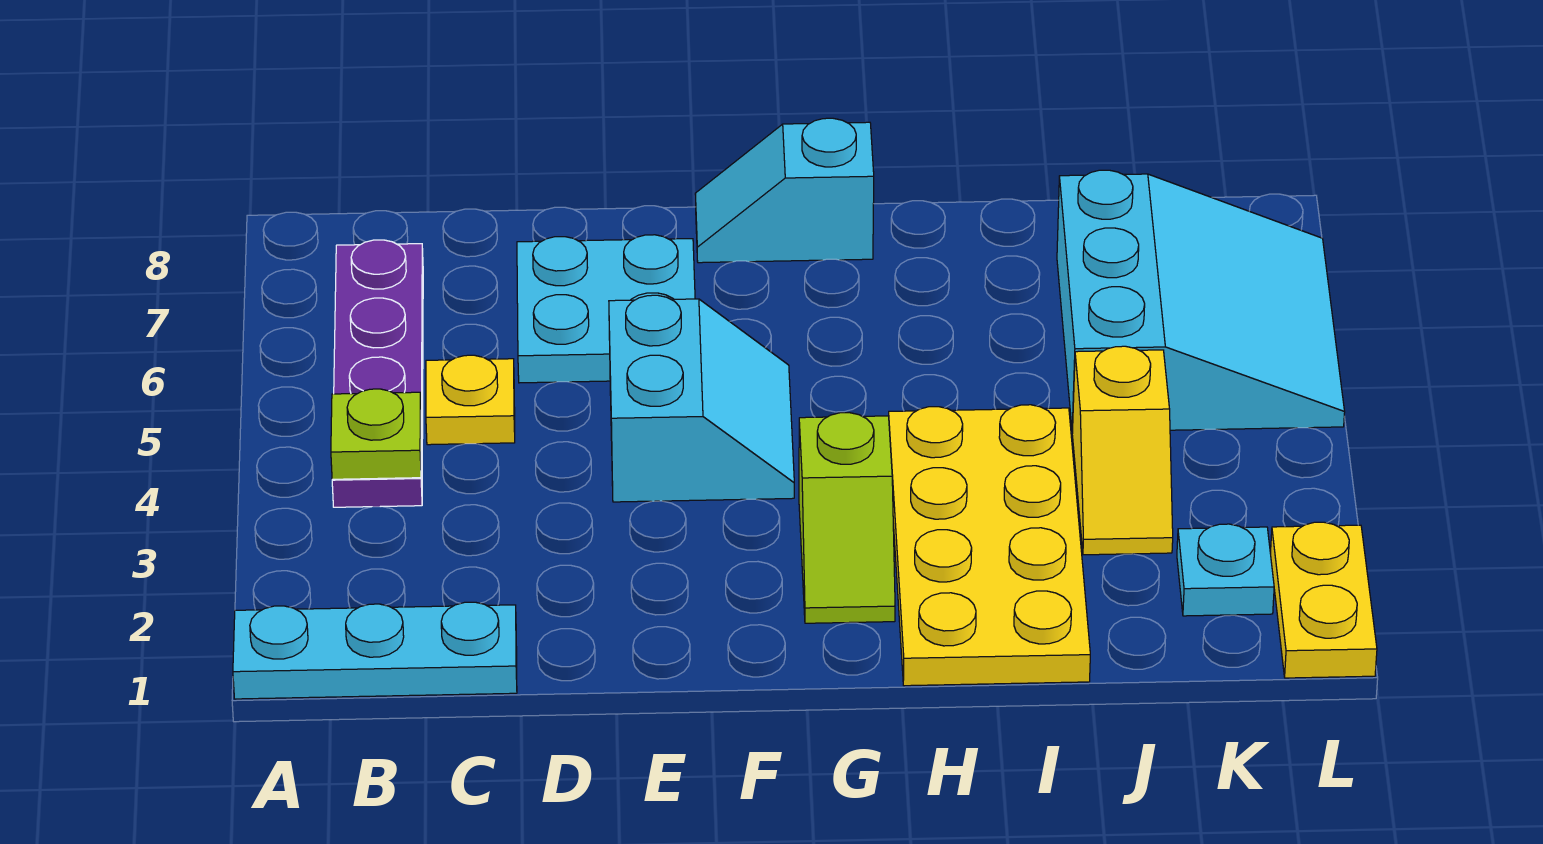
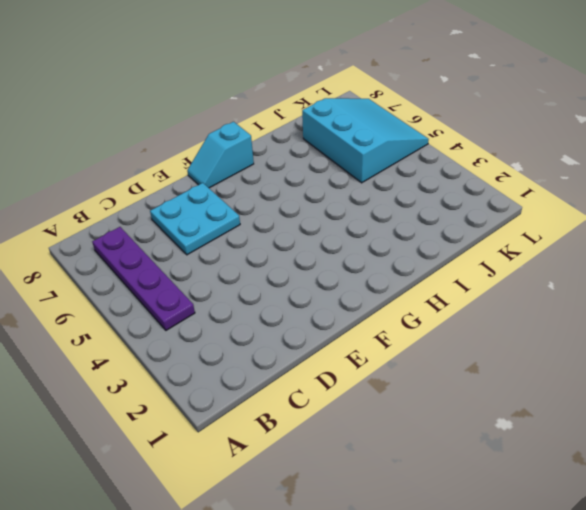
none -> cyan 1x3 plate [233,602,517,699]
none -> yellow 1x1 plate [426,355,515,445]
none -> cyan 2x2 slope [609,295,794,502]

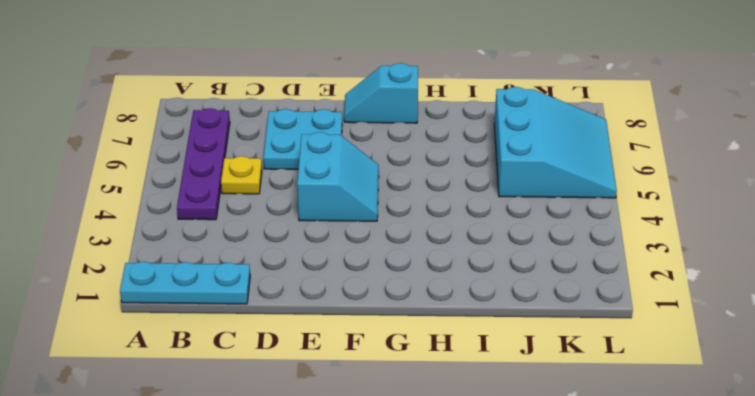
none -> lime 1x2 slope [799,413,895,623]
none -> yellow 2x4 plate [889,405,1090,686]
none -> yellow 1x2 slope [1072,346,1173,555]

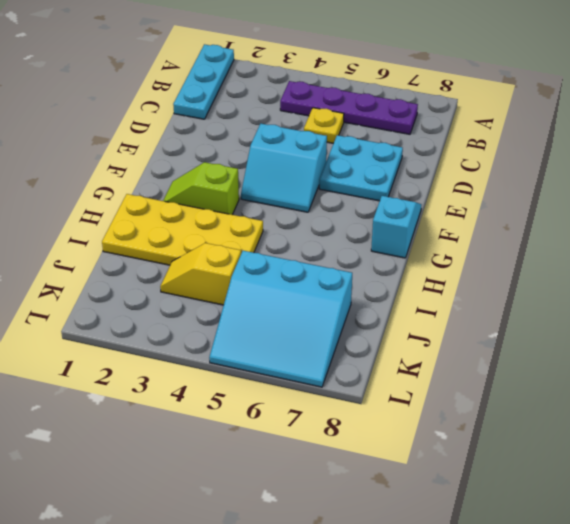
none -> cyan 1x1 plate [1177,524,1274,616]
none -> yellow 1x2 plate [1270,522,1377,678]
none -> lime 1x1 plate [331,389,421,479]

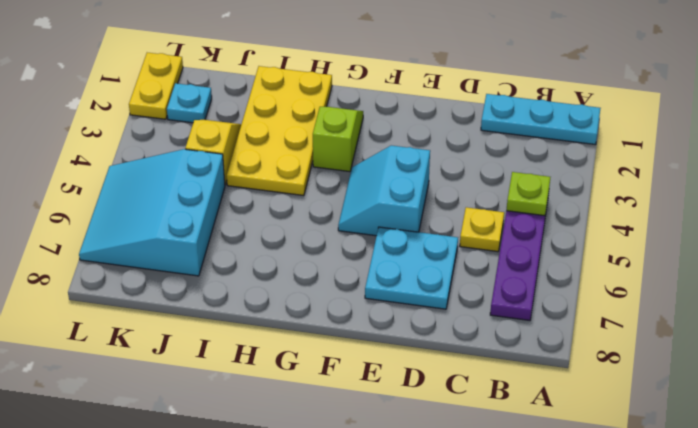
none -> cyan 1x2 slope [695,118,874,263]

